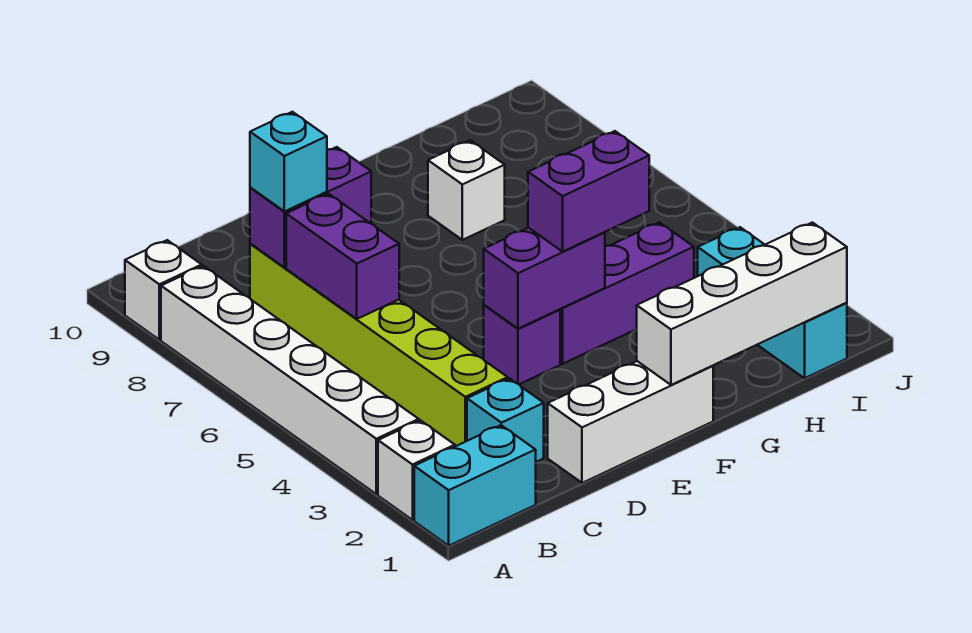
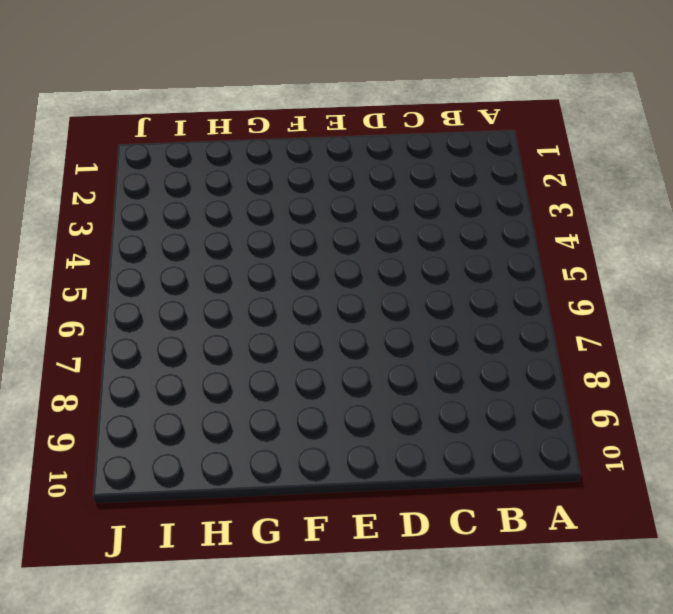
none -> cyan 1x2 brick [414,425,536,546]
none -> white 1x1 brick [378,420,455,520]
none -> white 1x6 brick [161,266,419,494]

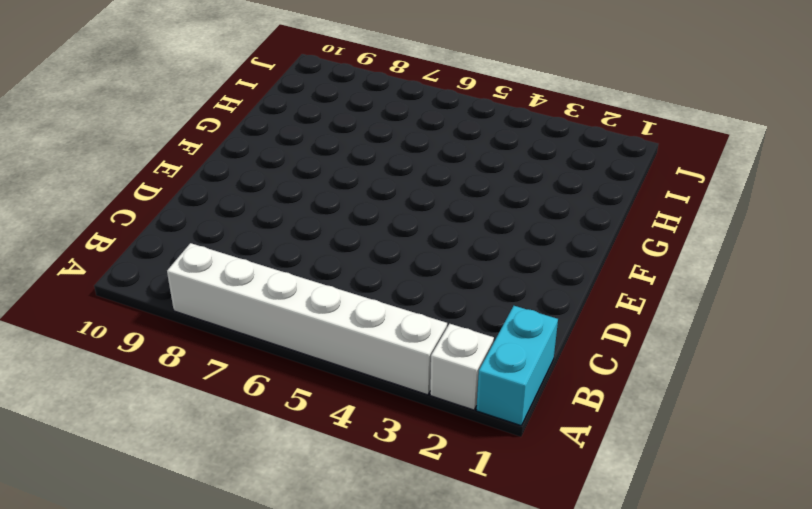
none -> white 1x1 brick [125,240,202,340]
none -> cyan 1x1 brick [467,378,544,462]
none -> lime 1x6 brick [250,244,508,446]

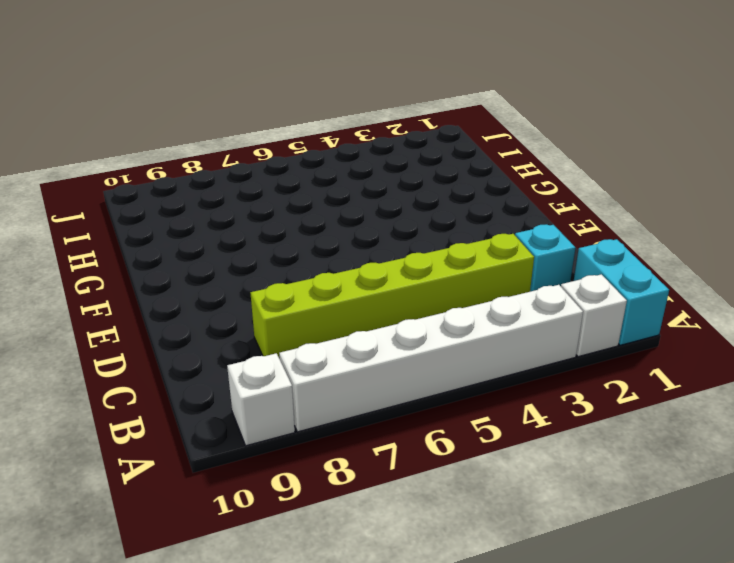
none -> white 1x3 brick [548,361,713,483]
none -> purple 1x1 brick [484,305,560,384]
none -> purple 1x3 brick [560,222,694,364]

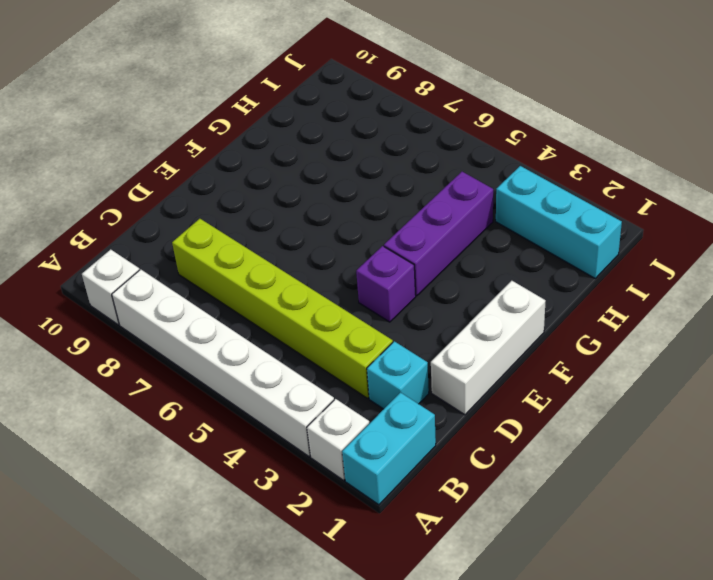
none -> white 1x1 brick [428,140,505,240]
none -> purple 1x2 brick [286,194,399,319]
none -> purple 1x2 brick [250,147,371,268]

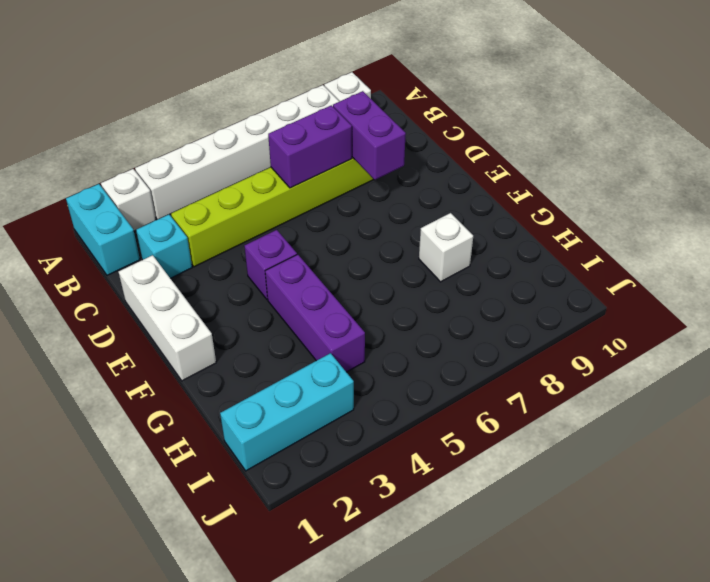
none -> purple 1x2 brick [484,228,605,329]
none -> white 1x4 brick [636,223,847,385]
none -> cyan 1x1 brick [250,112,327,211]

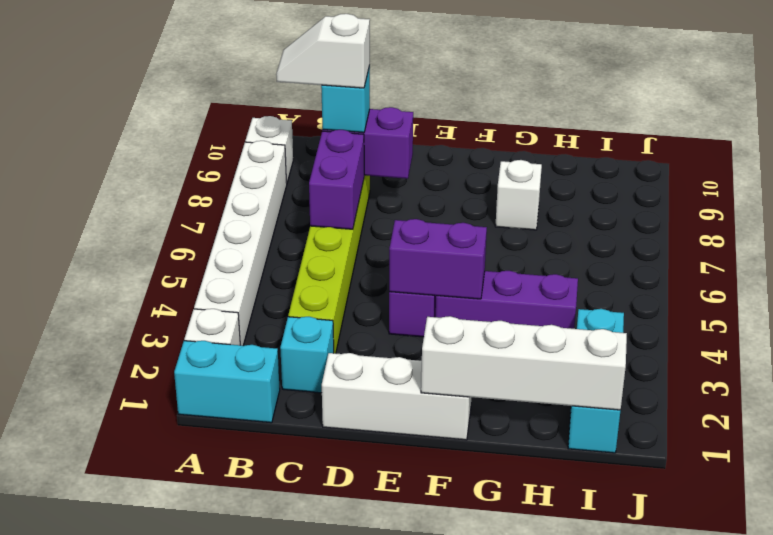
white 1x2 slope [276,14,370,88] -> none
none -> purple 1x2 brick [528,131,649,252]

